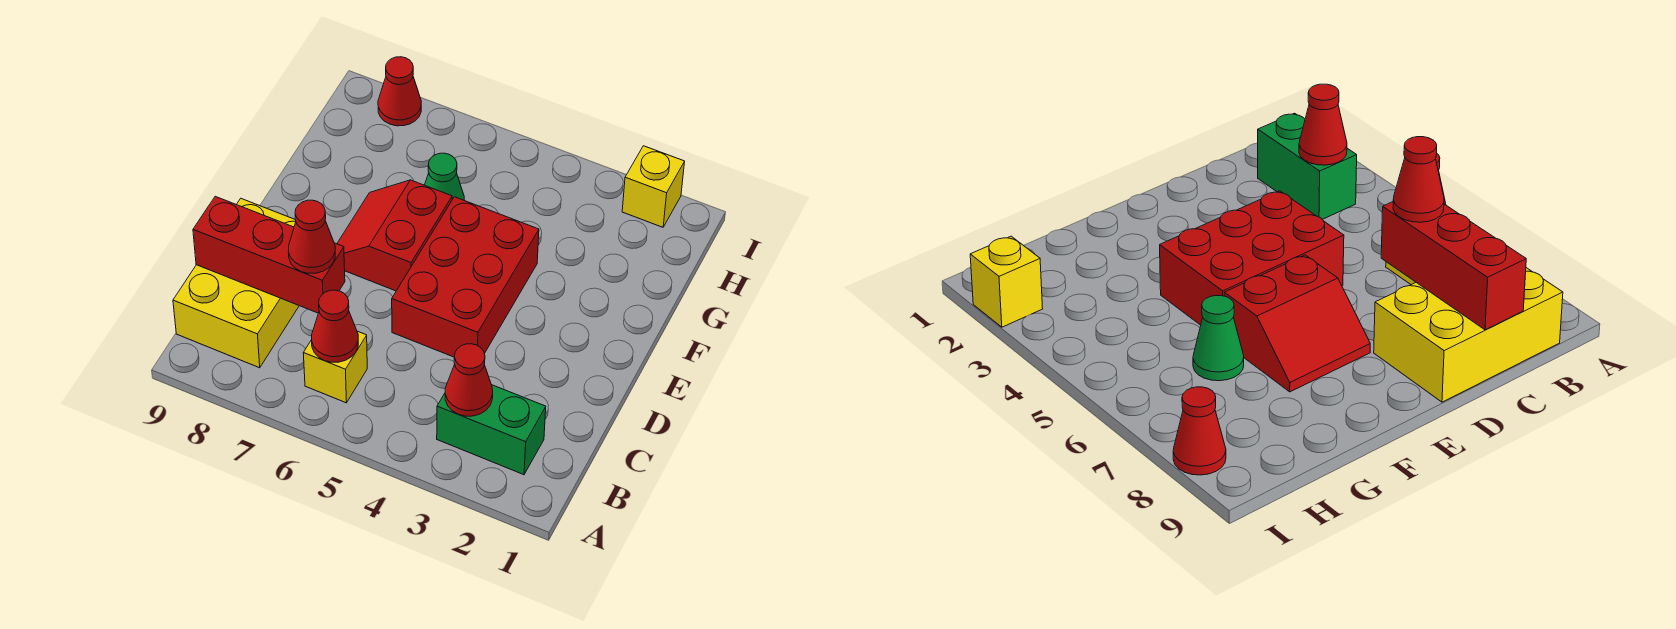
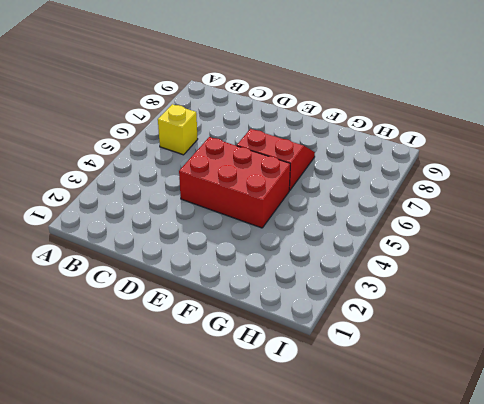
none -> green 1x2 brick [437,385,546,475]
none -> yellow 2x3 brick [173,199,299,368]
none -> green 1x1 cone [425,153,464,200]

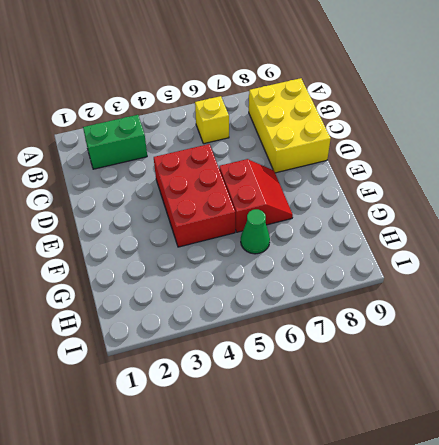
none -> yellow 1x1 brick [622,146,685,227]
none -> red 1x1 cone [378,57,421,126]
none -> red 1x1 cone [445,344,493,416]

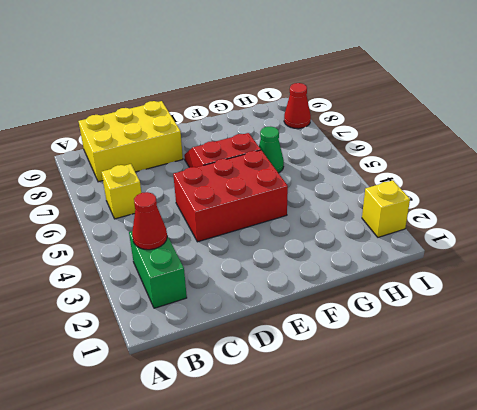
none -> red 1x1 cone [312,290,358,362]
none -> red 1x3 brick [193,196,345,313]
none -> red 1x1 cone [288,200,335,273]

